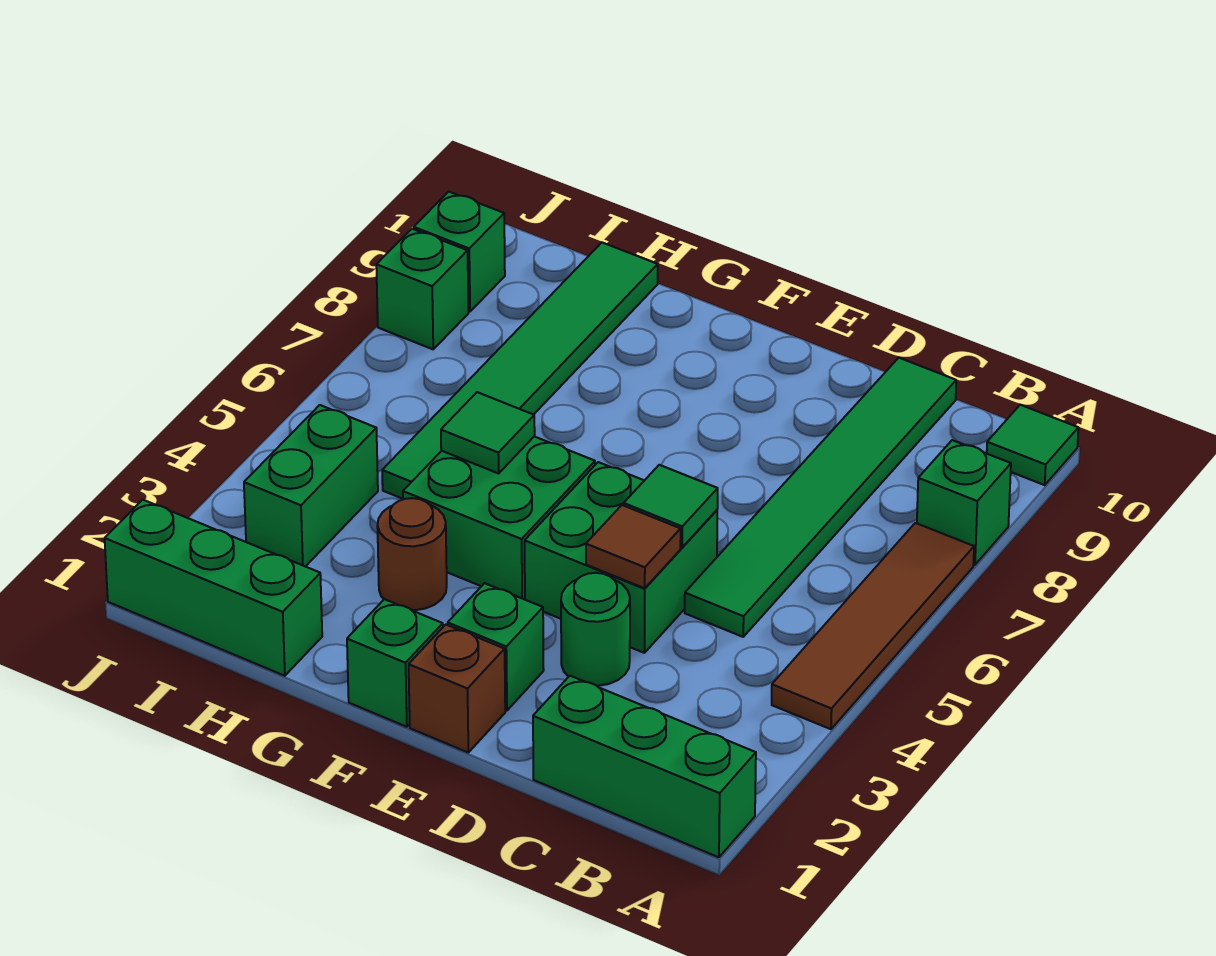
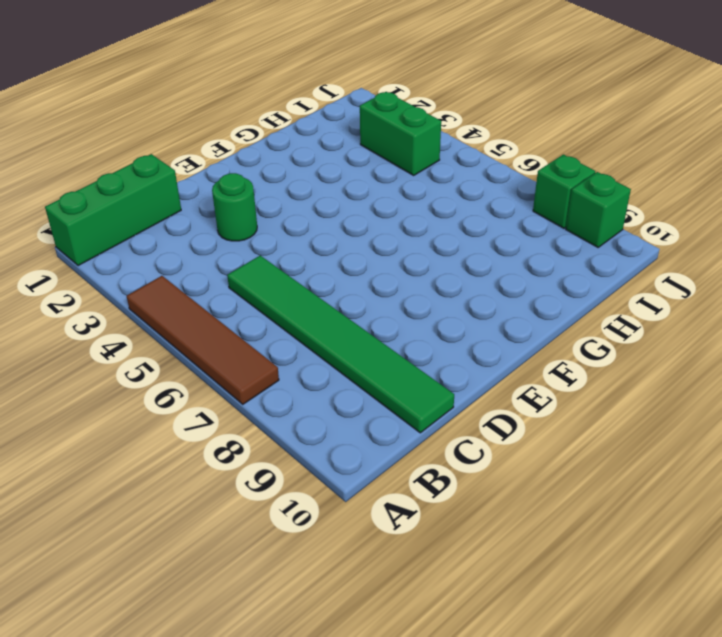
none -> green 1x1 brick [917,440,1011,565]
none -> green 1x1 tile [987,405,1078,485]
none -> green 2x2 brick [525,462,717,653]

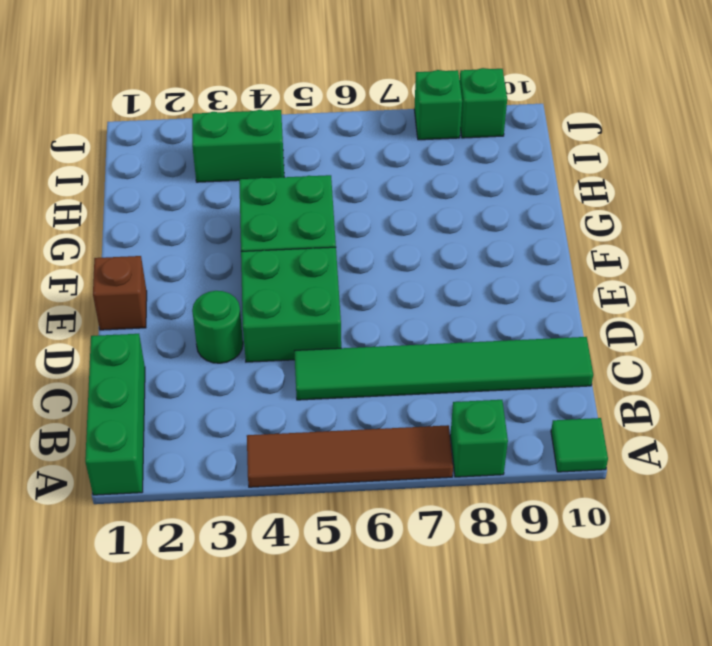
none -> green 1x1 brick [448,583,544,710]
none -> green 1x1 brick [347,599,443,727]
none -> brown 1x1 round brick [377,498,447,610]

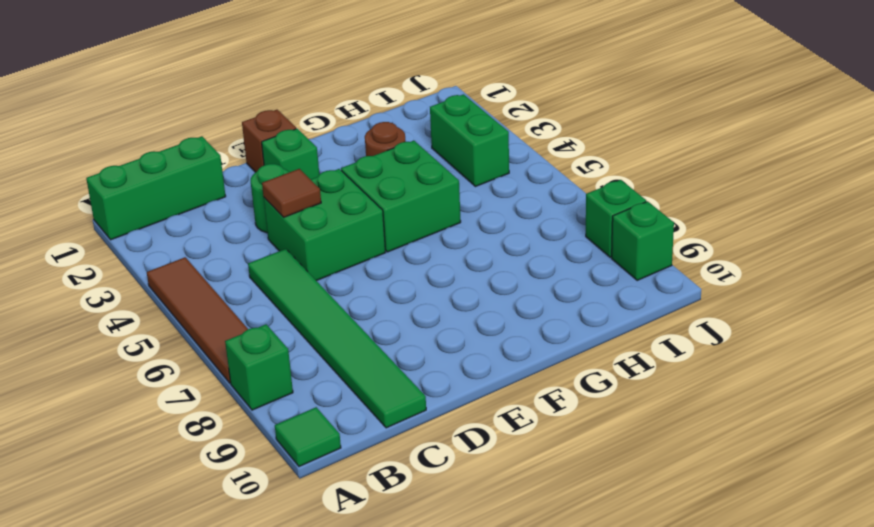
none -> green 1x1 brick [347,599,443,727]
none -> green 1x3 brick [105,500,322,676]
none -> green 1x6 tile [382,243,658,499]

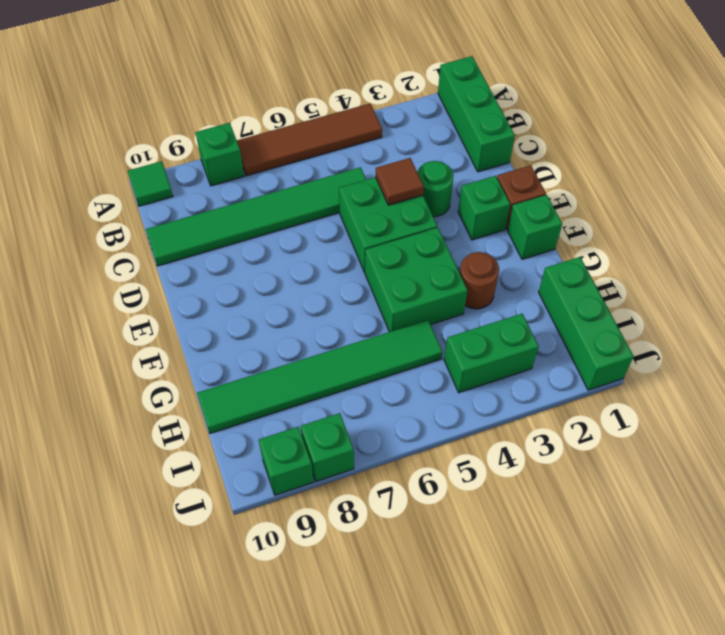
none -> green 1x1 tile [624,465,718,547]
none -> green 1x1 tile [441,392,535,473]

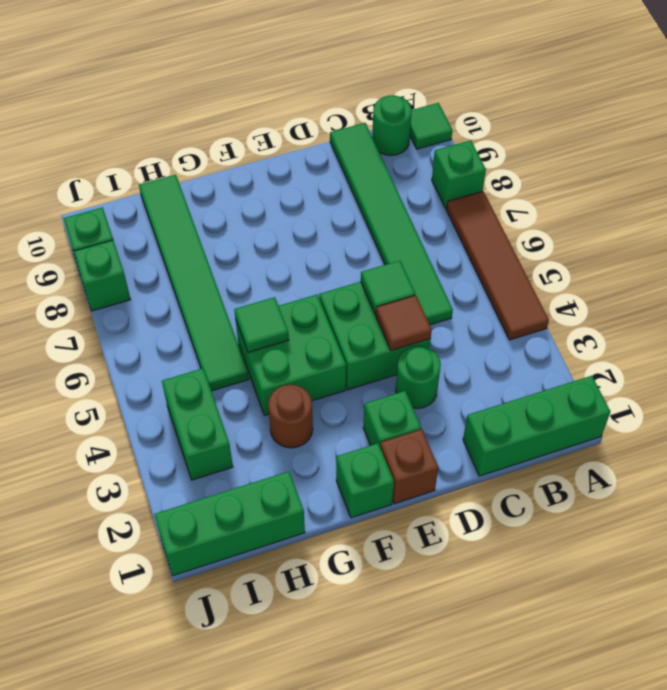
green 1x1 round brick [372,95,412,156] -> none

